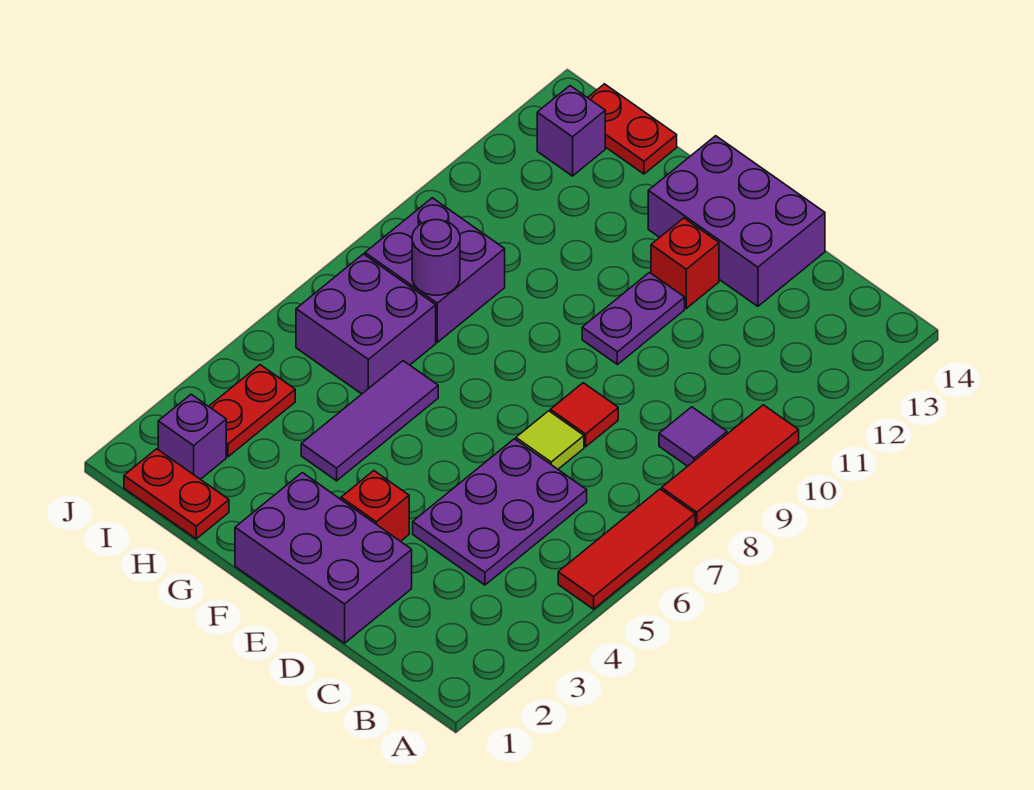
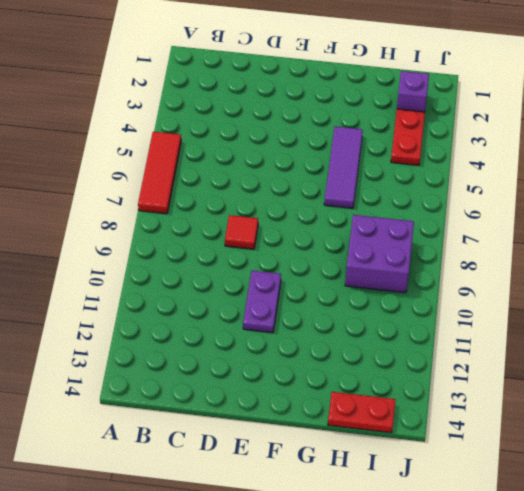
none -> red 1x3 tile [662,405,799,525]
none -> purple 1x1 tile [659,407,727,466]
none -> purple 2x3 plate [413,439,587,585]

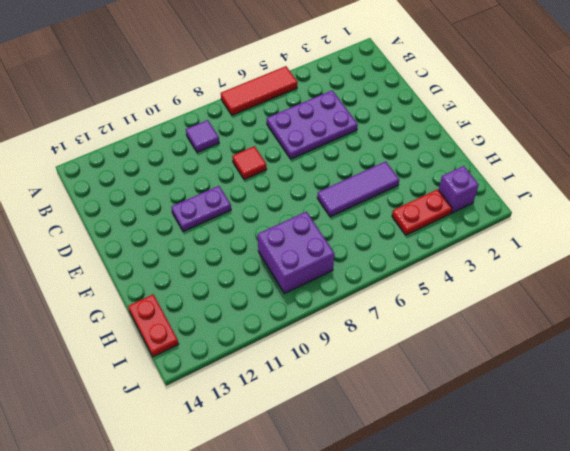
none -> red 1x3 tile [662,405,799,525]
none -> purple 2x3 brick [235,473,412,643]
none -> lime 1x1 tile [516,411,584,469]

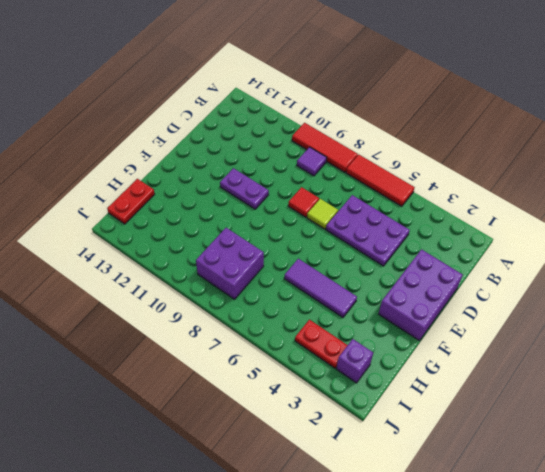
none -> purple 2x3 brick [648,136,825,306]
none -> red 1x1 brick [341,471,409,541]
none -> red 1x1 brick [651,218,719,308]

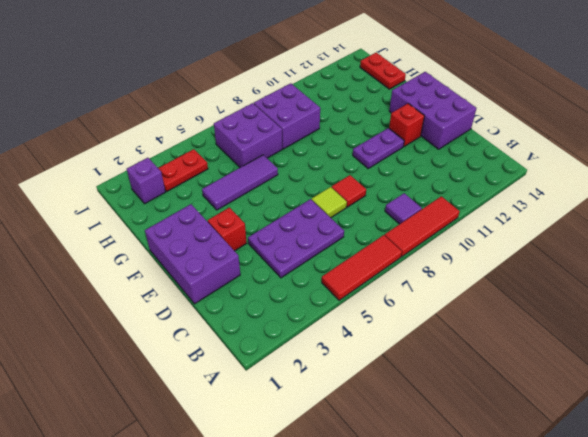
none -> red 1x2 plate [124,449,229,539]
none -> purple 1x1 brick [537,86,605,176]
none -> purple 1x1 round brick [412,220,460,295]

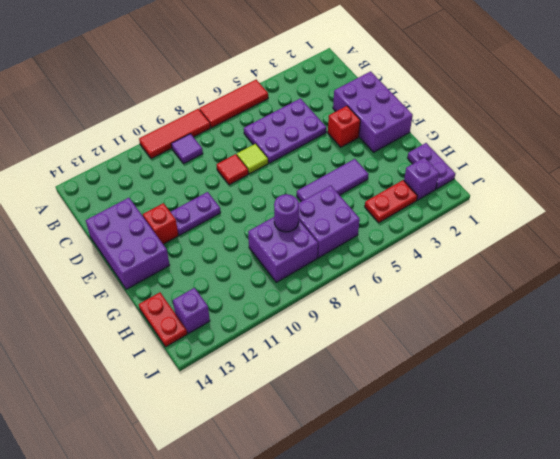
purple 1x2 plate [408,143,455,189] -> red 1x2 plate [124,449,229,539]

